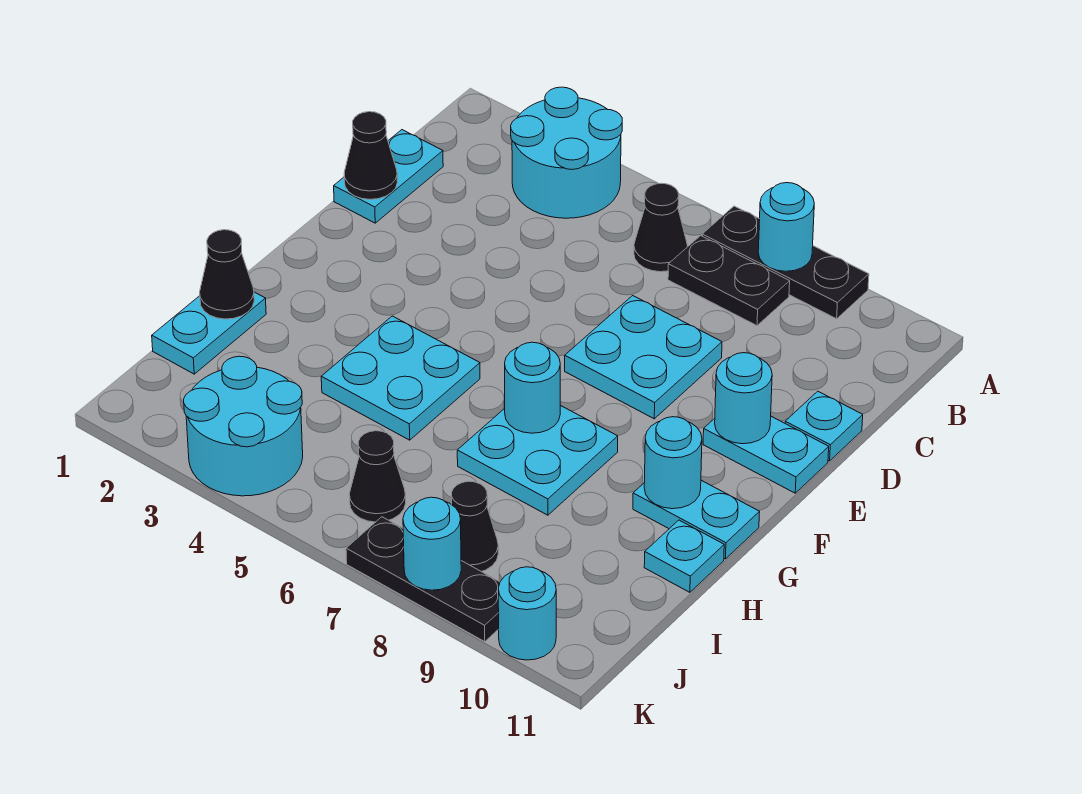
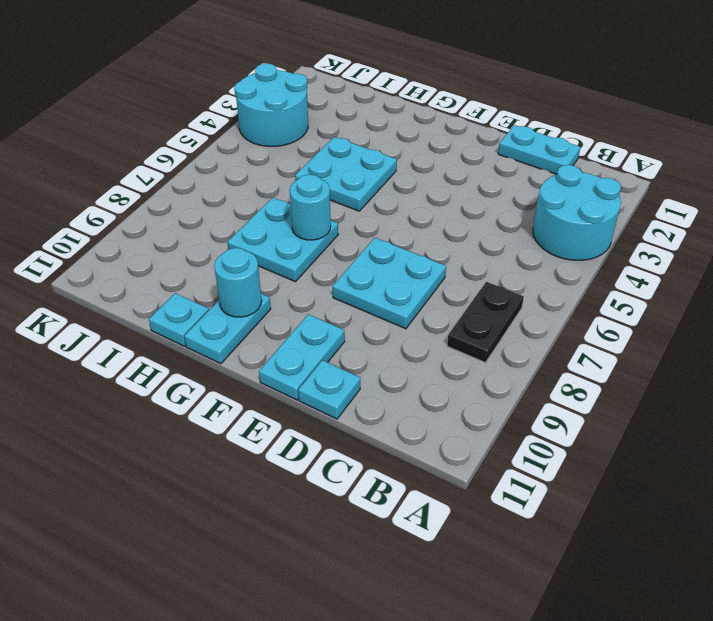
none -> black 1x3 plate [702,206,869,319]
none -> black 1x1 cone [634,183,688,272]
none -> cyan 1x2 plate [152,292,266,374]

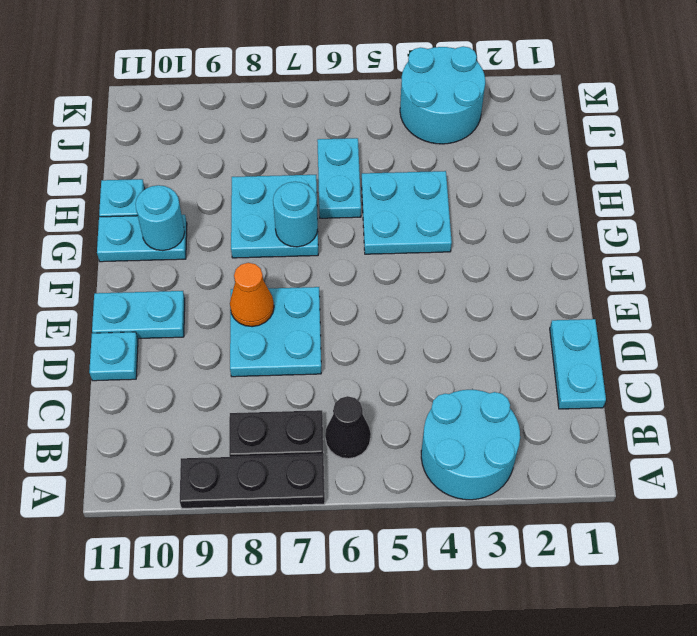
orange 1x1 cone [230,263,274,327] -> none
cyan 1x2 plate [317,138,361,218] -> cyan 1x2 plate moved to [152,292,266,374]
none -> black 1x1 cone [349,431,406,522]
none -> black 1x1 cone [452,481,498,572]
none -> black 1x3 plate [346,517,500,642]

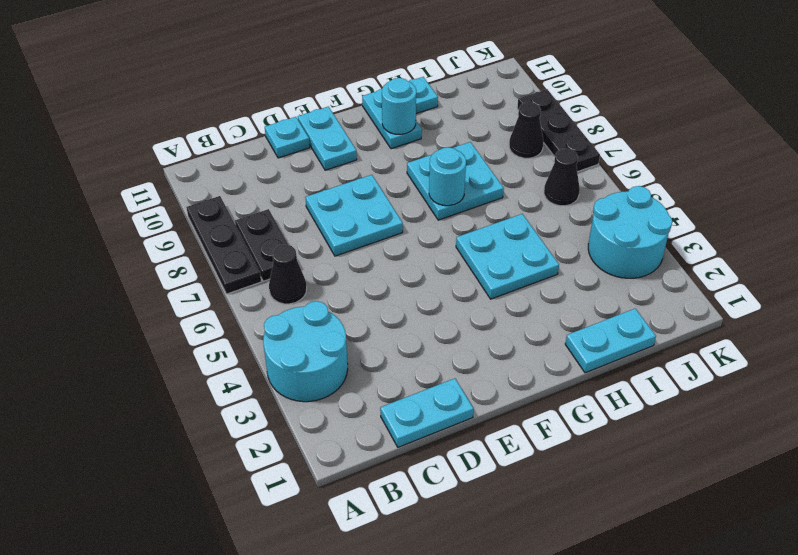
none -> cyan 1x1 round brick [498,567,556,660]
none -> cyan 1x1 round brick [758,183,814,271]
none -> black 1x1 cone [344,112,397,199]

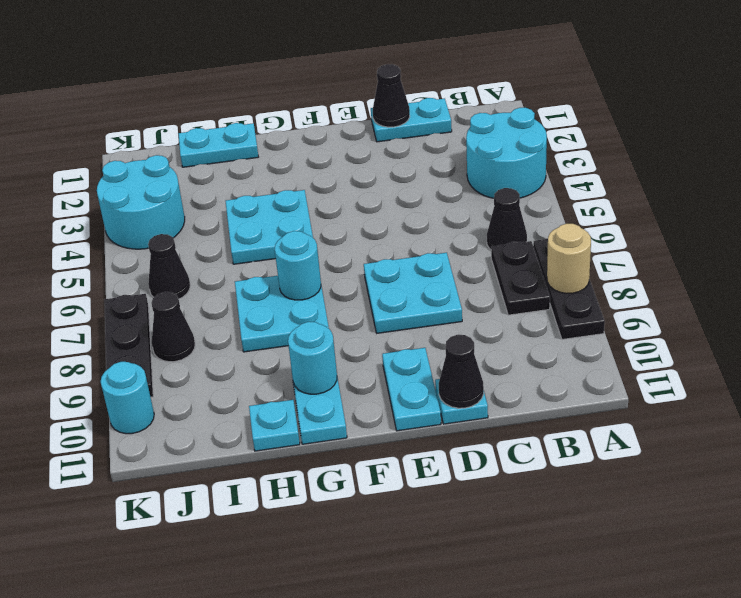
tan 1x1 round brick [547,224,591,293] -> cyan 1x1 round brick [758,183,814,271]
black 1x1 cone [439,334,484,408] -> black 1x1 cone moved to [200,230,254,319]
none -> cyan 1x1 round brick [715,353,772,444]
none -> cyan 1x1 round brick [403,497,461,590]

